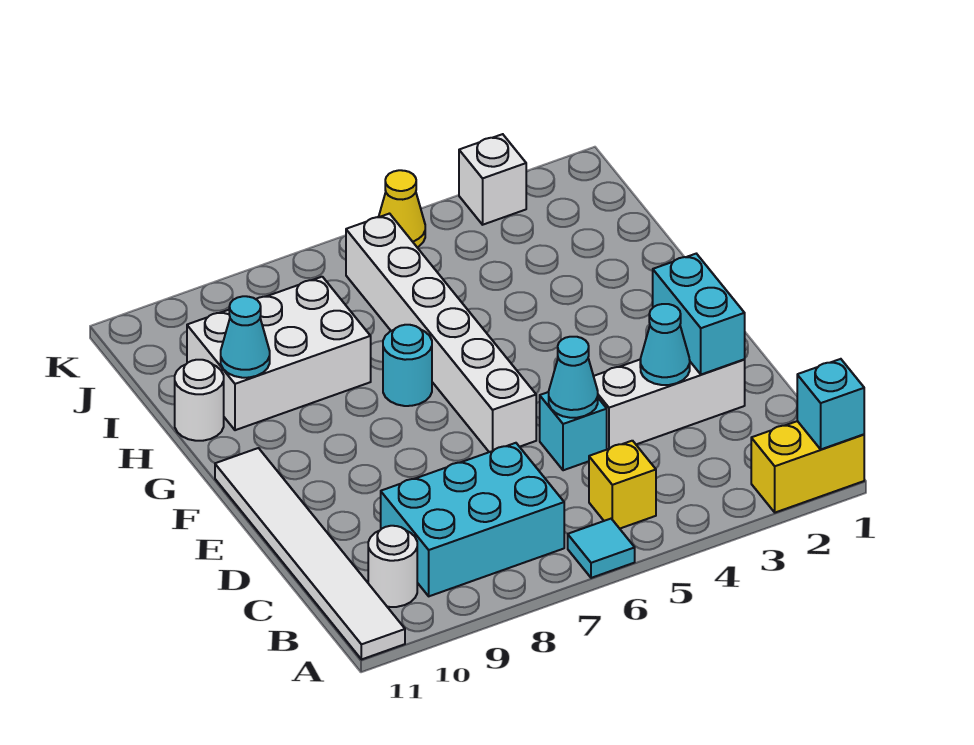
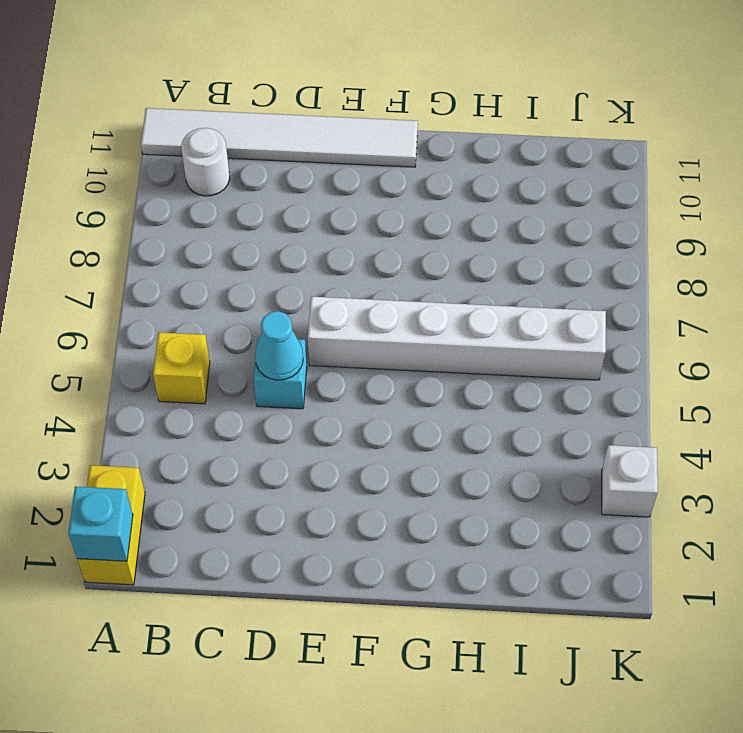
none -> cyan 1x1 tile [568,519,635,578]
none -> cyan 2x3 brick [381,443,564,596]
none -> white 1x3 brick [594,360,745,449]

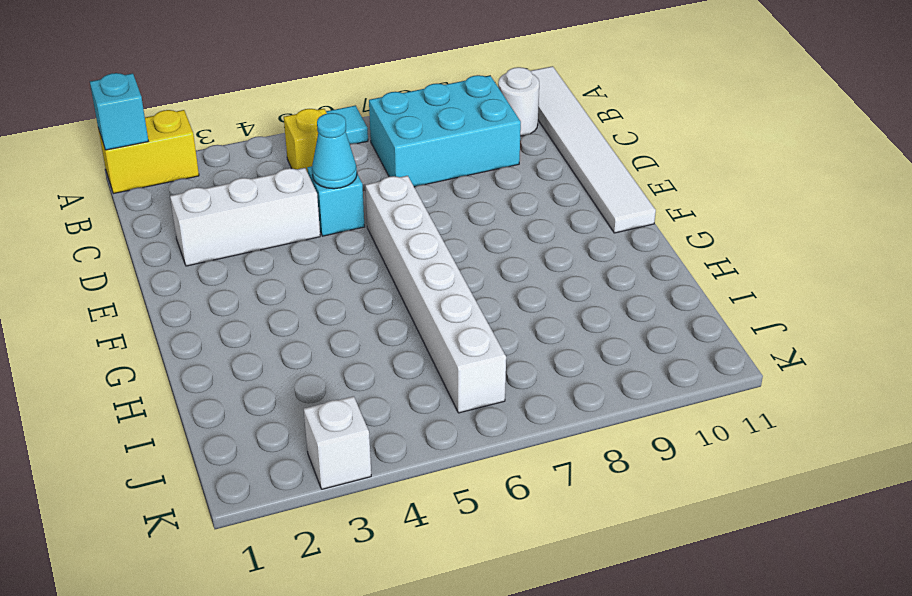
none -> cyan 1x1 round brick [383,325,432,406]
none -> white 2x3 brick [187,277,371,430]
none -> white 1x1 round brick [175,360,224,441]

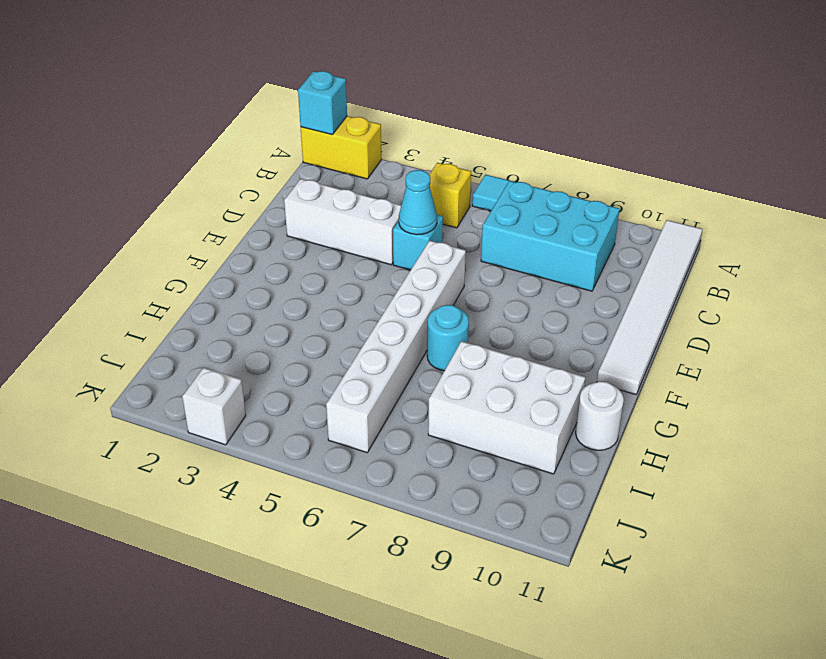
none -> white 1x1 round brick [368,526,417,607]
none -> yellow 1x1 cone [379,170,425,247]
none -> cyan 1x2 brick [653,254,745,374]

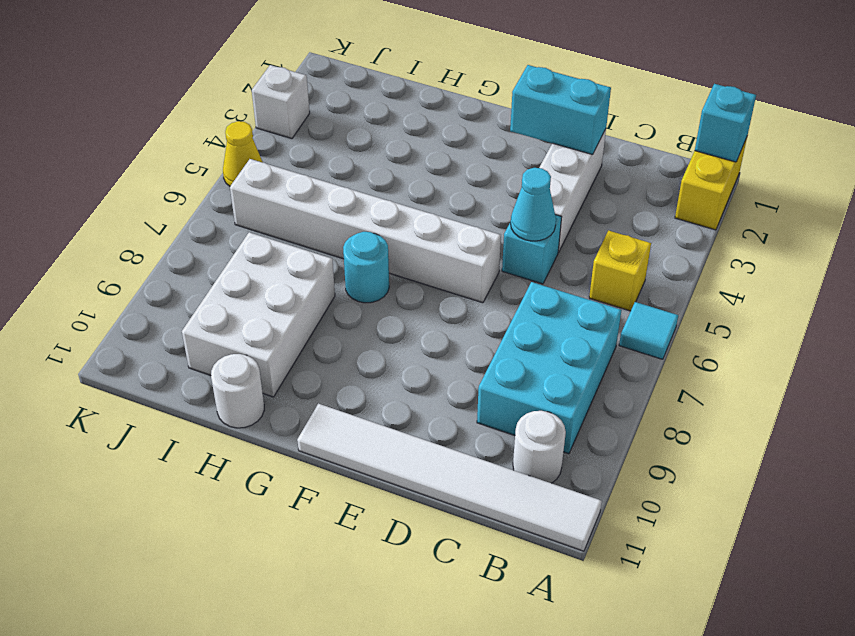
none -> cyan 1x1 cone [640,304,690,385]
none -> cyan 1x1 cone [221,296,270,378]

